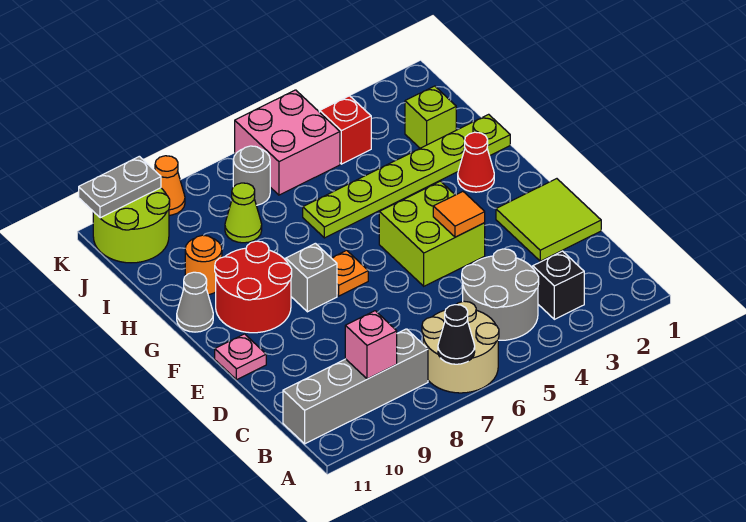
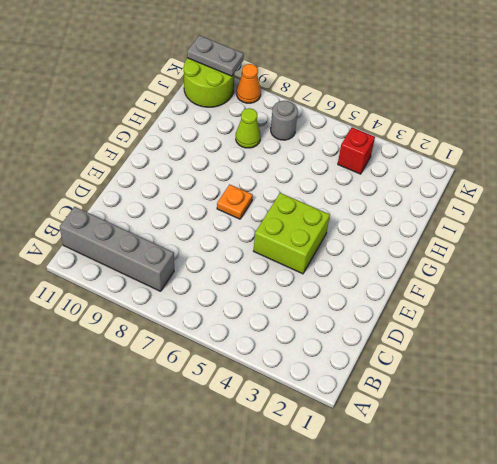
none -> tan 2x2 round brick [422,301,499,393]
none -> black 1x1 brick [533,251,584,319]
none -> grey 2x2 round brick [462,249,539,340]

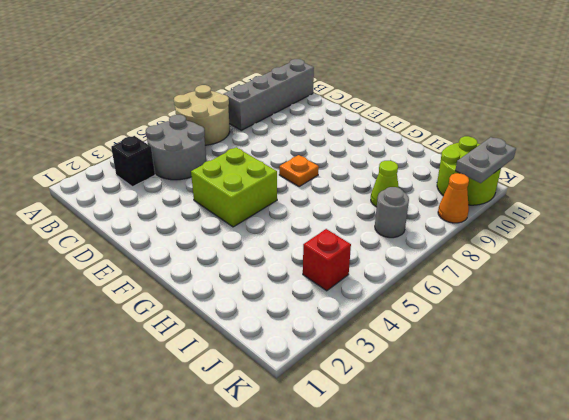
none -> lime 2x2 tile [496,179,601,261]
none -> pink 1x1 plate [215,334,266,380]
none -> grey 1x1 brick [286,243,337,312]

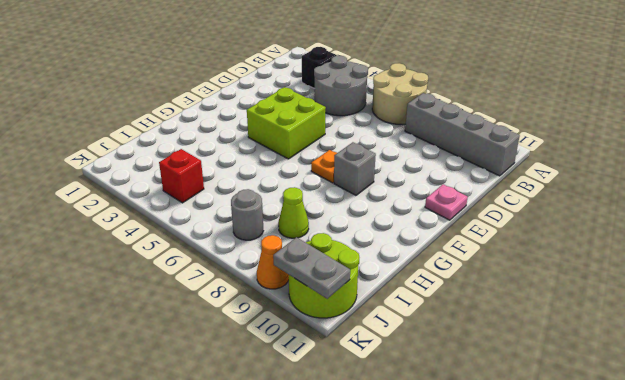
none -> lime 2x2 tile [496,179,601,261]
none -> red 2x2 round brick [215,241,292,333]
none -> red 1x1 cone [458,132,494,192]

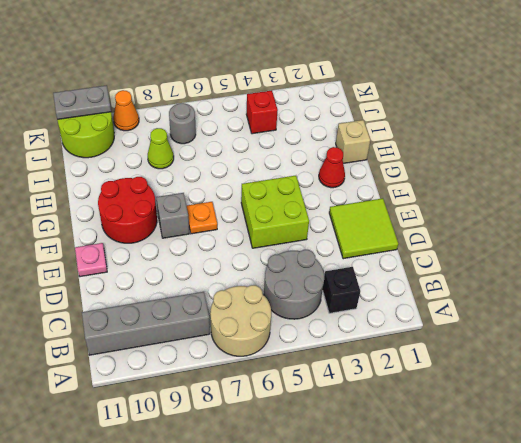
tan 1x1 brick [336,120,370,163] -> lime 1x6 plate [303,114,510,238]
none -> grey 1x1 cone [177,272,213,332]
none -> orange 1x1 round brick [185,235,222,295]
none -> lime 1x1 brick [405,86,456,148]

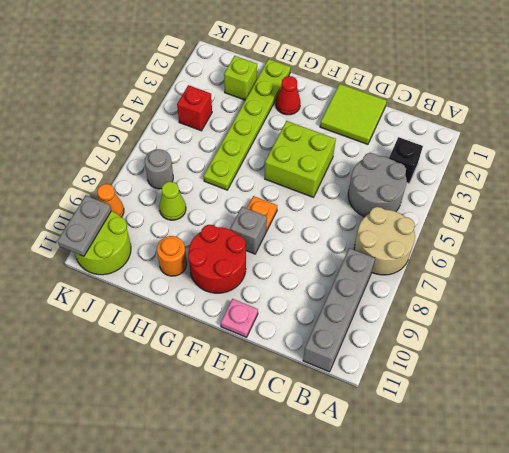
none -> grey 1x1 cone [177,272,213,332]
none -> pink 2x2 brick [235,90,340,195]
none -> black 1x1 cone [438,305,475,364]

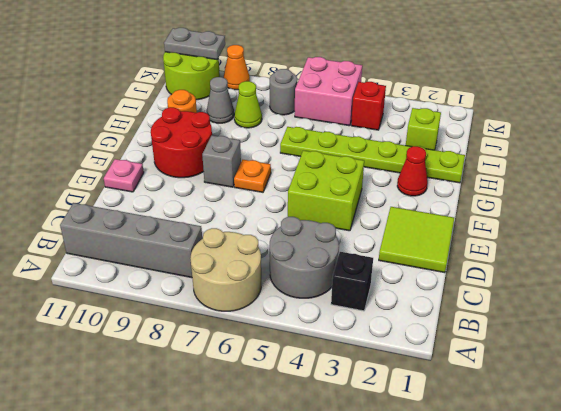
grey 1x1 cone [207,77,234,123] -> grey 1x1 cone moved to [177,272,213,332]
none -> black 1x1 cone [438,305,475,364]
none -> pink 1x1 brick [345,311,397,379]
none -> orange 1x1 tile [433,192,485,237]

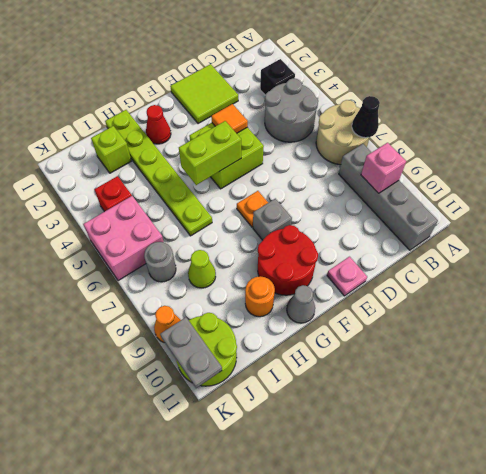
lime 1x2 brick [179,121,241,185] -> none

